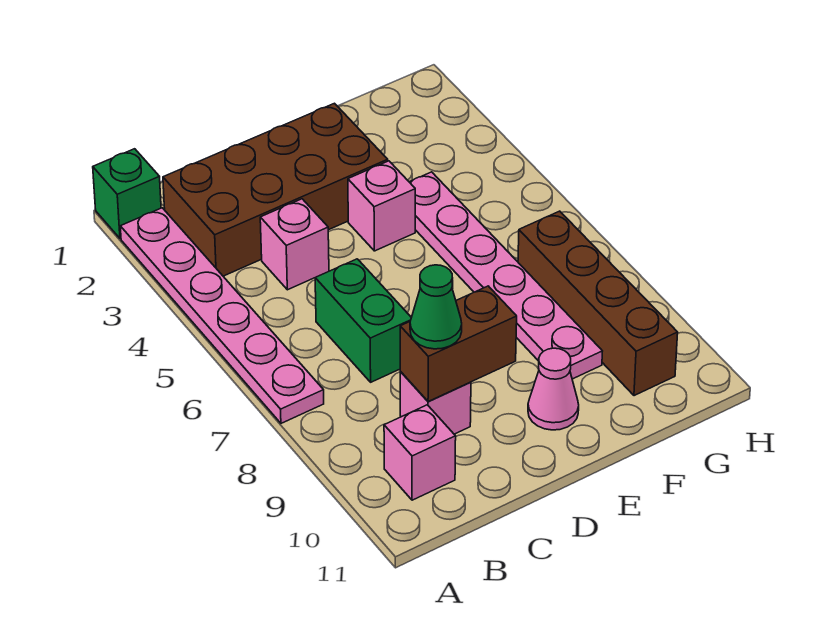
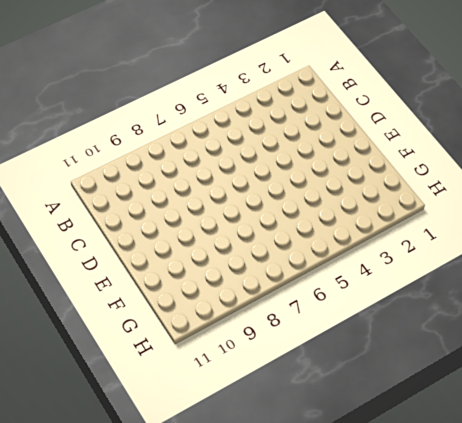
none -> green 1x1 brick [93,149,161,239]
none -> pink 1x6 plate [120,208,324,423]
none -> brown 2x4 brick [163,103,388,276]

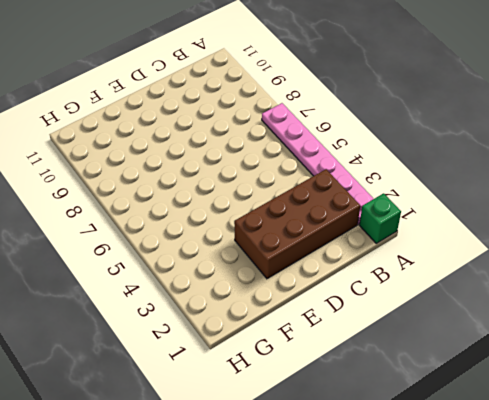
none -> pink 1x1 brick [384,405,456,500]
none -> pink 1x1 brick [260,199,329,290]
none -> green 1x2 brick [315,259,411,382]

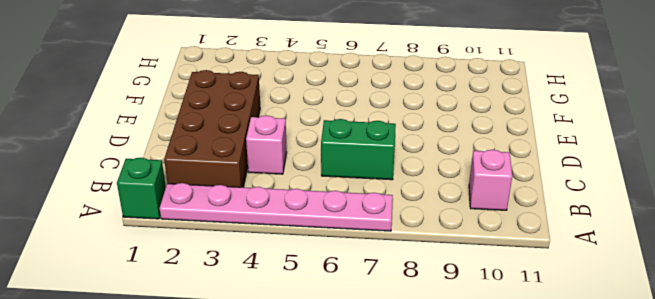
none -> pink 1x1 brick [400,372,471,434]
none -> pink 1x1 brick [348,161,415,251]
none -> pink 1x1 cone [528,348,579,430]

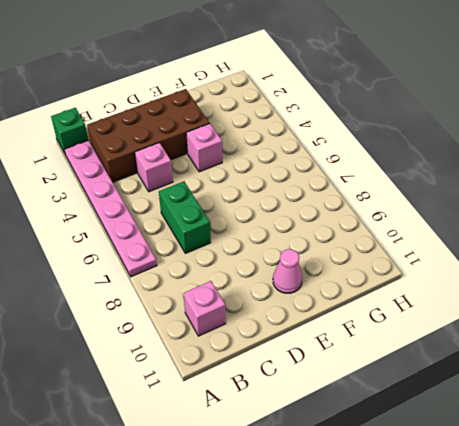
none -> pink 1x1 brick [400,372,471,434]
none -> pink 1x6 plate [410,172,602,379]
none -> brown 1x4 brick [518,211,678,396]

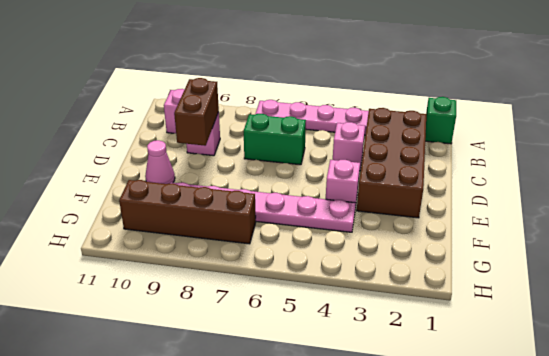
none -> green 1x1 cone [410,265,462,349]

